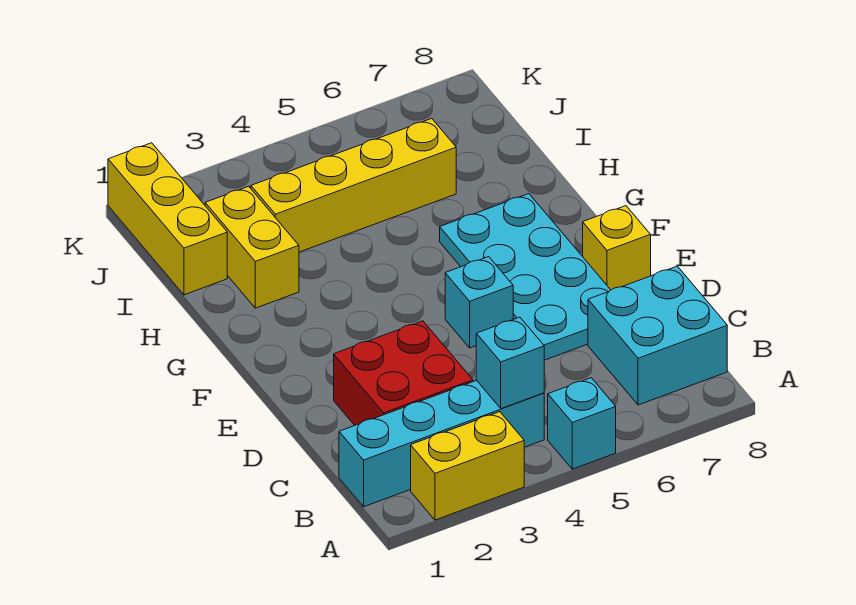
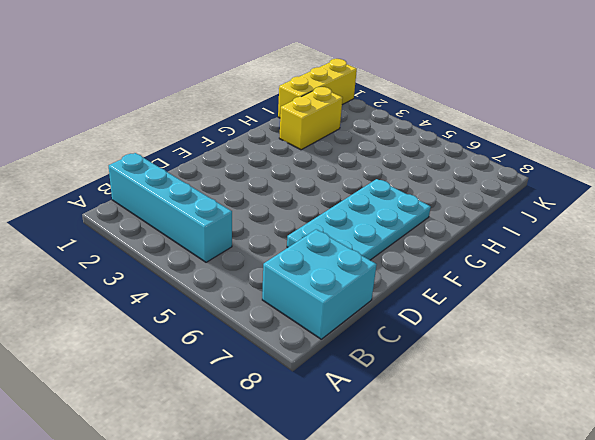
none -> yellow 1x2 brick [411,412,524,520]
none -> cyan 1x1 brick [548,378,616,469]
none -> red 2x2 brick [334,321,473,425]

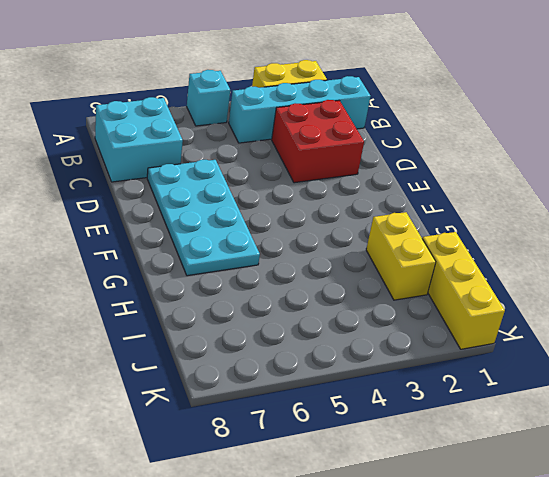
none -> cyan 1x1 brick [445,257,513,348]
none -> yellow 1x1 brick [583,206,651,290]
none -> yellow 1x4 brick [251,119,456,252]

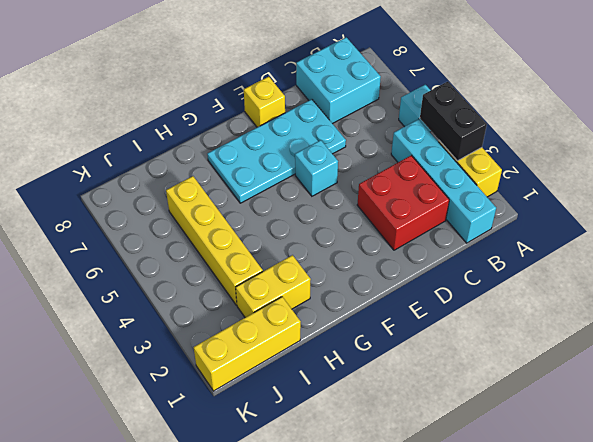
black 1x2 brick [420,82,487,161] -> none
none -> cyan 1x1 brick [476,317,544,409]

